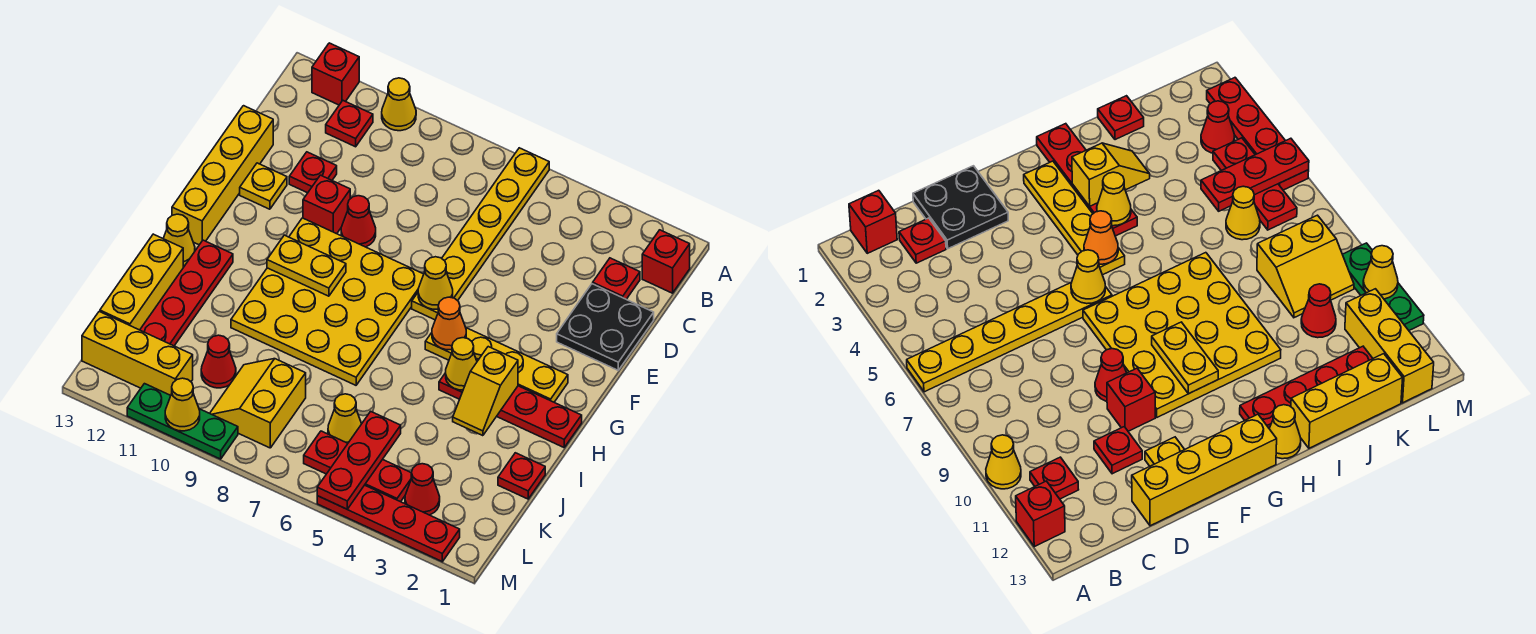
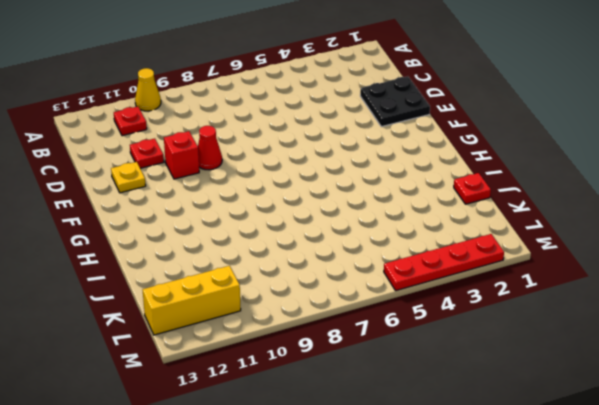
none -> yellow 1x6 plate [412,148,549,320]
none -> red 1x1 brick [312,43,359,105]
none -> red 1x1 brick [642,230,690,293]
none -> red 1x1 plate [593,258,640,299]

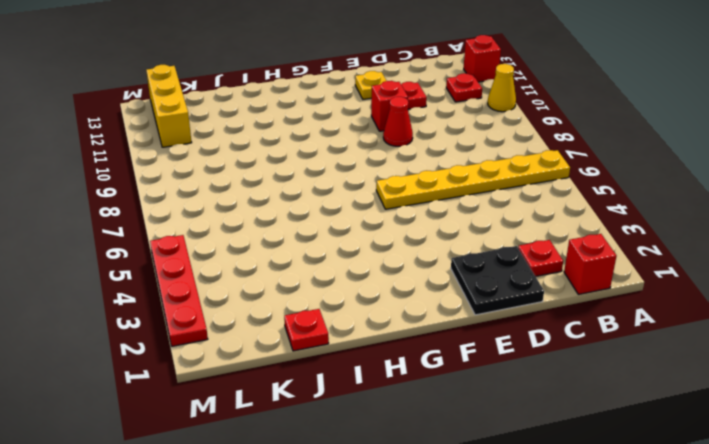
none -> yellow 1x4 brick [172,106,273,245]
none -> yellow 4x4 plate [231,218,424,385]
none -> yellow 1x4 plate [425,328,568,402]
none -> red 1x4 plate [439,373,582,447]

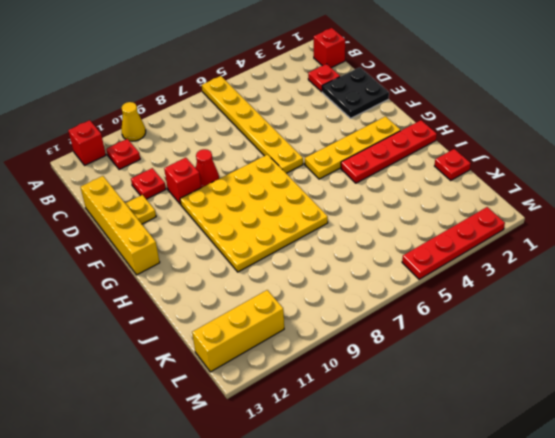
none -> red 1x4 plate [140,240,233,346]
none -> yellow 1x1 cone [163,214,195,266]
none -> yellow 1x3 brick [100,234,183,330]
none -> yellow 1x1 cone [328,394,361,443]

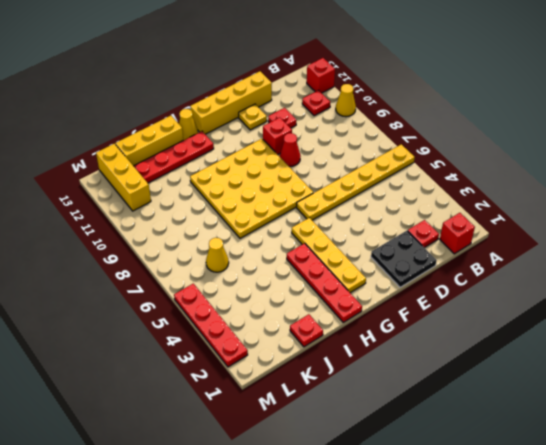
none -> yellow 2x2 slope [210,359,306,448]
none -> red 1x1 cone [201,335,236,388]
none -> red 1x1 cone [405,464,440,515]
none -> red 1x3 plate [304,431,412,502]

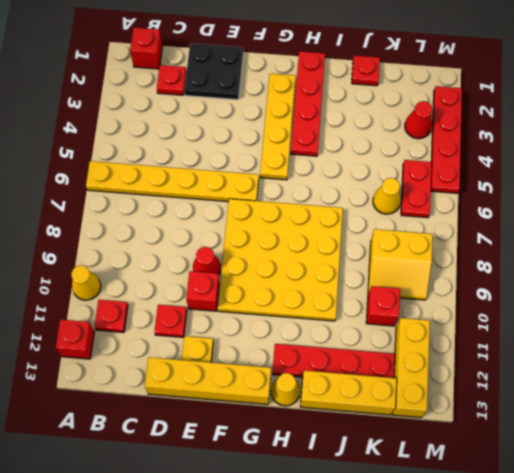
red 1x1 brick [366,286,400,326] -> red 1x1 cone [201,335,236,388]
red 1x2 plate [401,160,432,218] -> red 1x3 plate [304,431,412,502]
none -> green 1x3 plate [127,384,238,459]
none -> yellow 1x1 cone [418,257,453,309]
none -> orange 1x1 cone [432,297,466,350]
none -> yellow 1x2 plate [267,235,346,296]

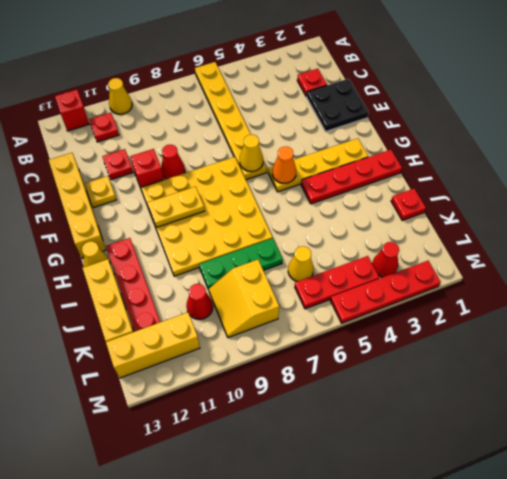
green 1x3 plate [199,238,283,290] -> green 1x3 plate moved to [127,384,238,459]
none -> red 1x1 brick [642,230,690,293]
none -> yellow 1x2 slope [453,347,518,436]
none -> yellow 1x1 cone [446,338,477,390]
none -> red 1x3 plate [317,411,401,509]

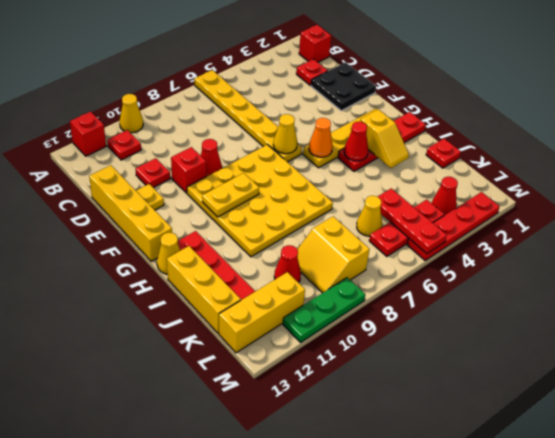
red 1x1 cone [344,122,368,161] -> yellow 1x1 cone [446,338,477,390]
none -> yellow 1x1 cone [165,378,200,431]

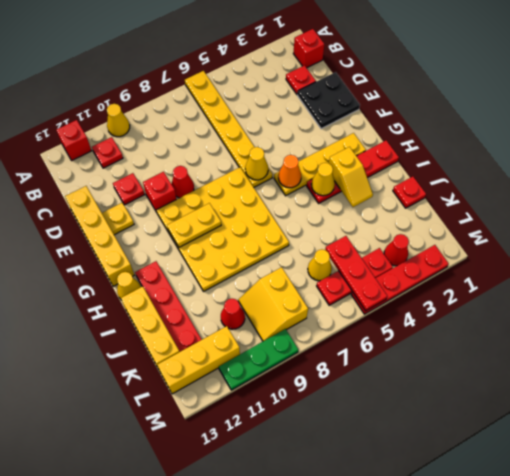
none -> yellow 1x1 cone [165,378,200,431]

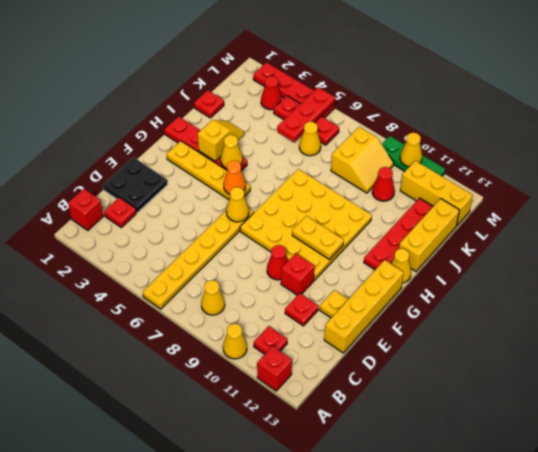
yellow 1x1 cone [201,280,225,315] -> none

